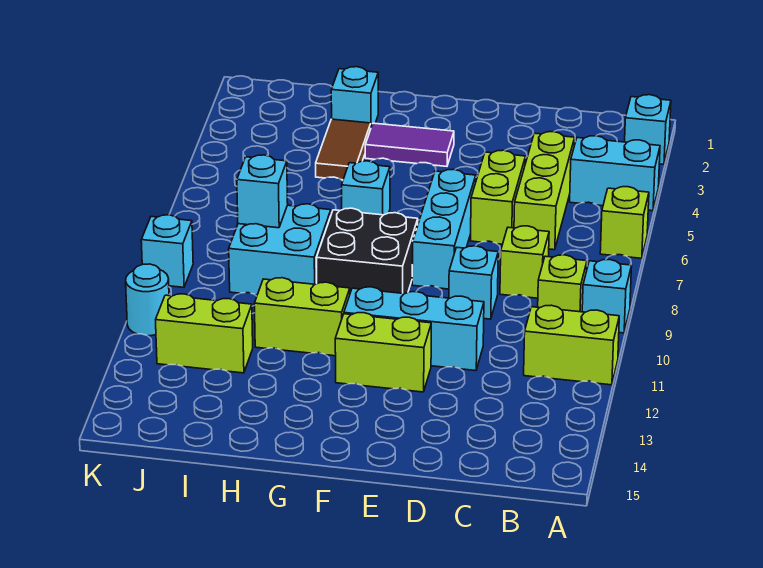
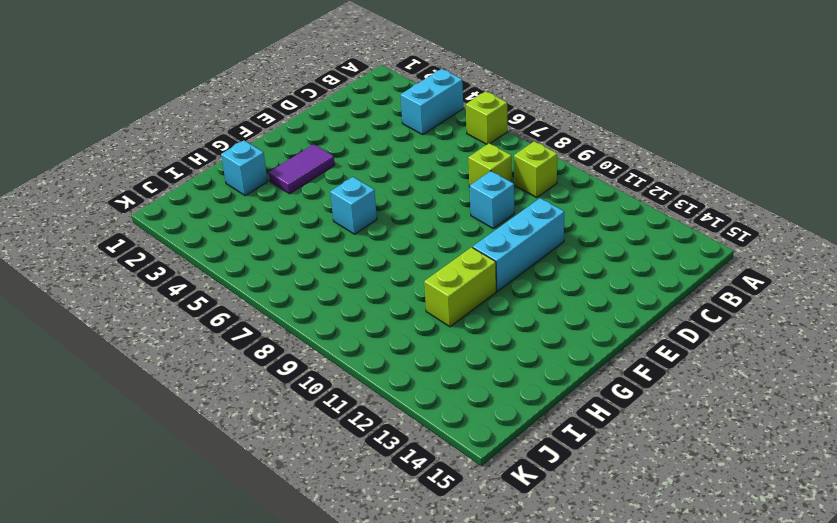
none -> cyan 1x1 brick [625,95,671,164]
none -> cyan 1x1 brick [582,259,632,333]
none -> lime 1x2 brick [524,305,619,385]

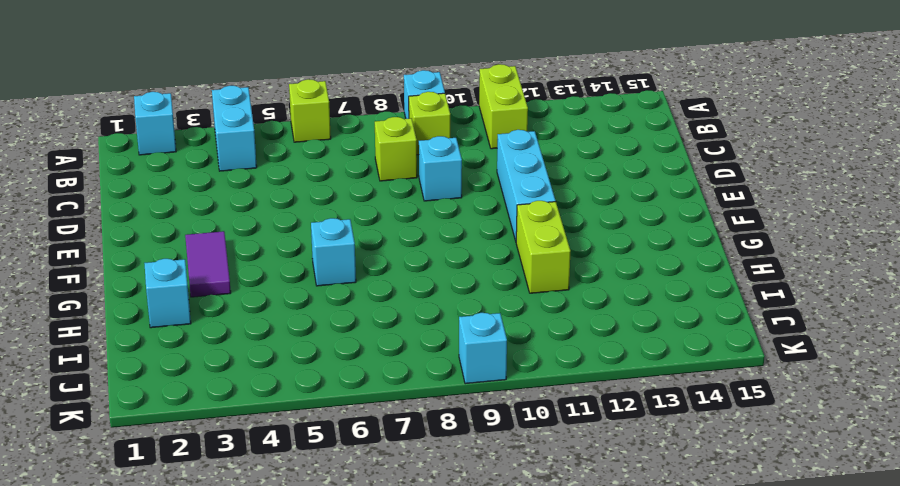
none -> lime 1x3 brick [514,132,575,250]
none -> lime 1x2 brick [471,150,526,244]
none -> cyan 1x3 brick [412,170,476,289]

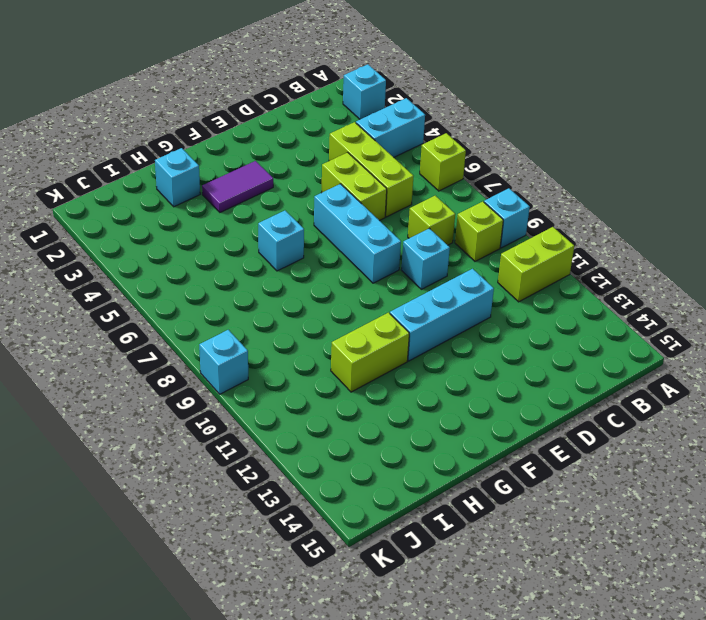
none -> lime 1x2 brick [335,313,431,392]
none -> black 2x2 brick [316,208,418,294]
none -> brown 1x2 tile [316,119,371,180]

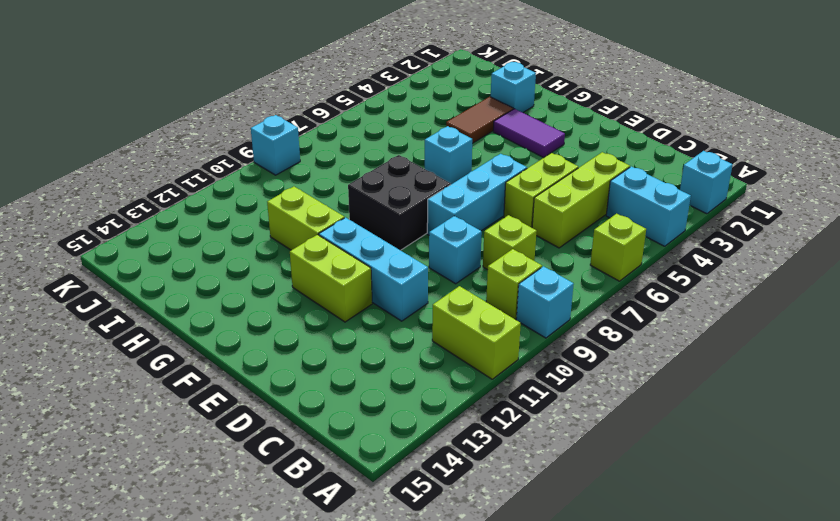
none -> cyan 2x2 brick [229,204,331,295]
none -> lime 1x2 brick [156,294,253,373]
none -> cyan 1x1 round brick [126,264,169,336]

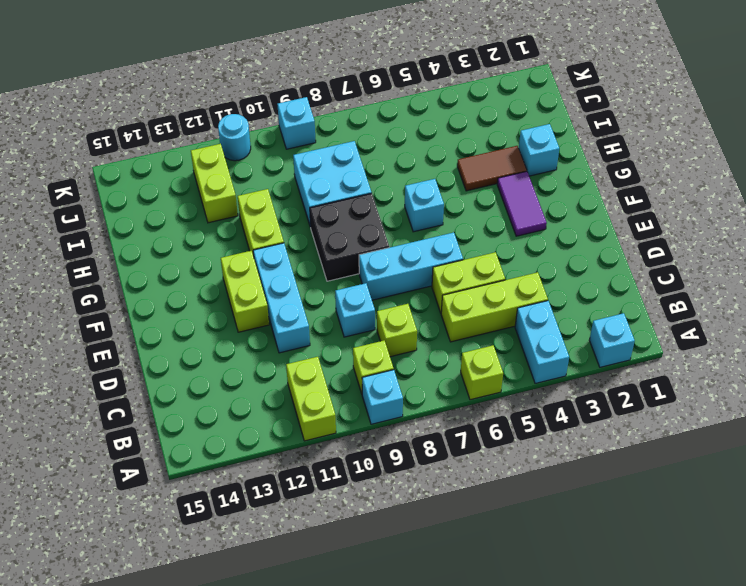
none -> cyan 1x1 brick [237,155,288,228]

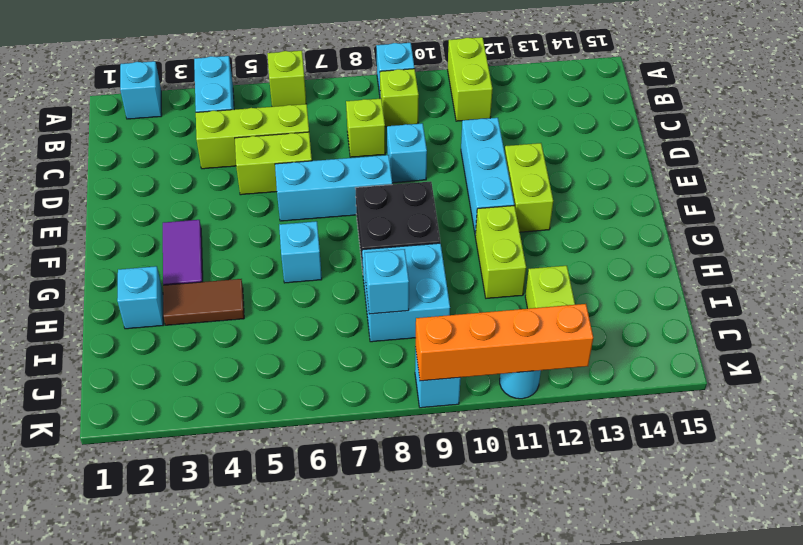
orange 1x4 brick [415,304,593,381] -> none

